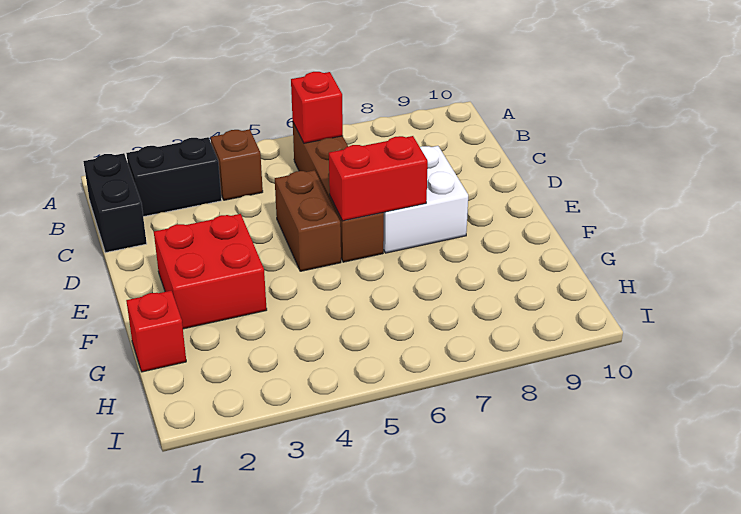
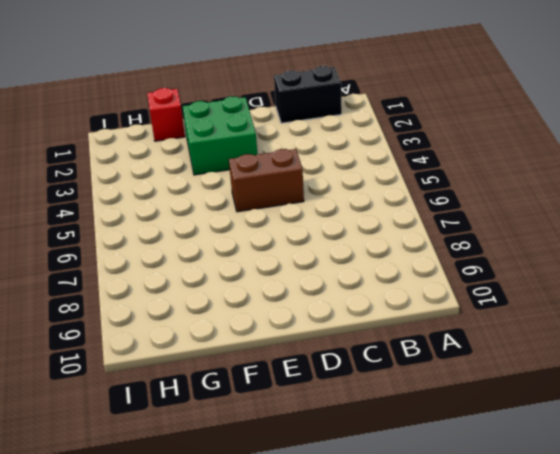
green 2x2 brick [183,97,258,175] -> red 2x2 brick [154,214,267,329]
none -> black 1x2 brick [126,137,222,217]
none -> brown 1x1 brick [211,129,263,200]

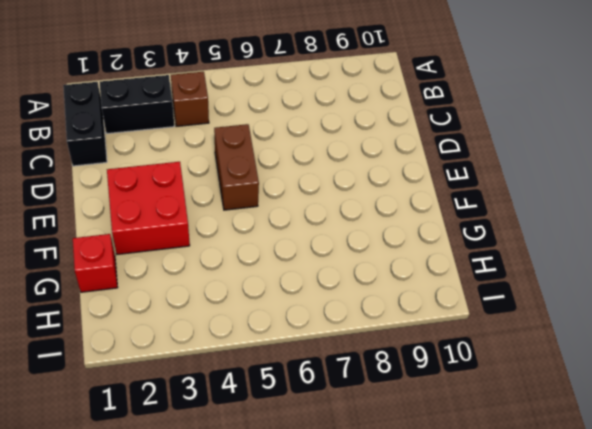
none -> brown 1x4 brick [293,123,384,262]
none -> white 2x2 brick [383,146,468,253]

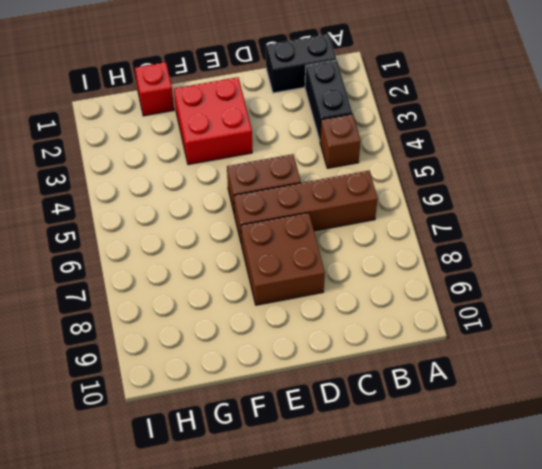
brown 2x2 brick [241,213,325,305] -> white 2x2 brick [383,146,468,253]
none -> red 1x1 brick [291,72,343,143]
none -> red 1x2 brick [329,136,428,221]

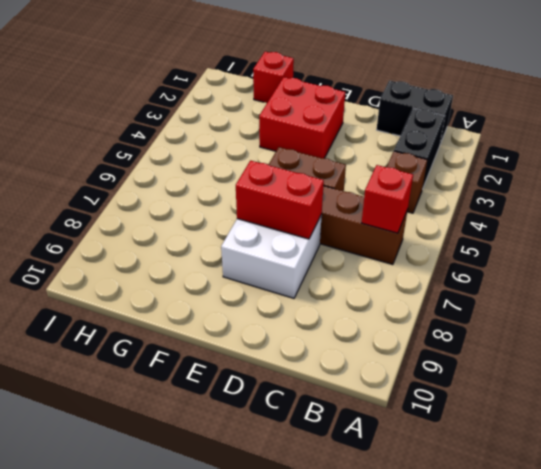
red 1x2 brick [236,161,324,239] -> red 1x2 brick turned to [329,136,428,221]

